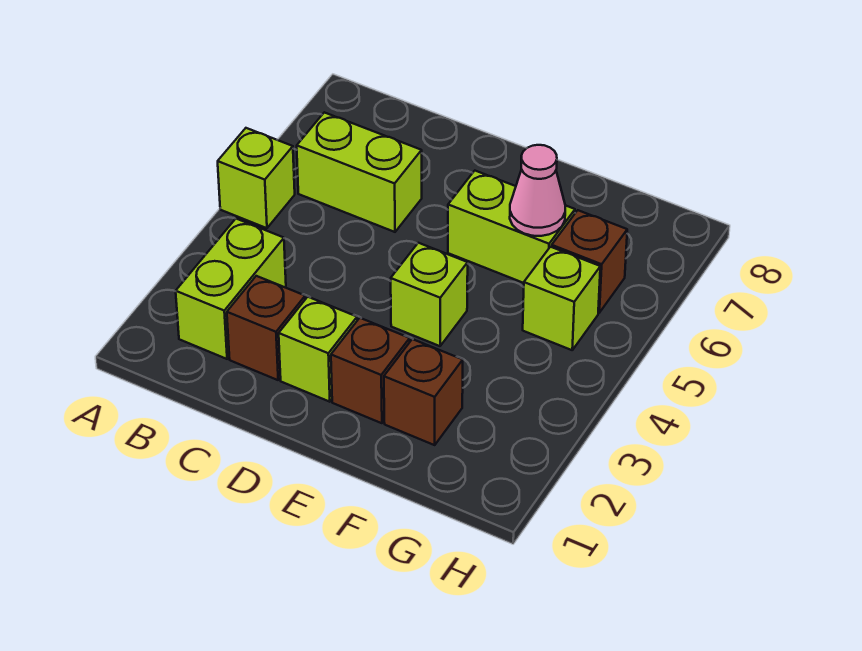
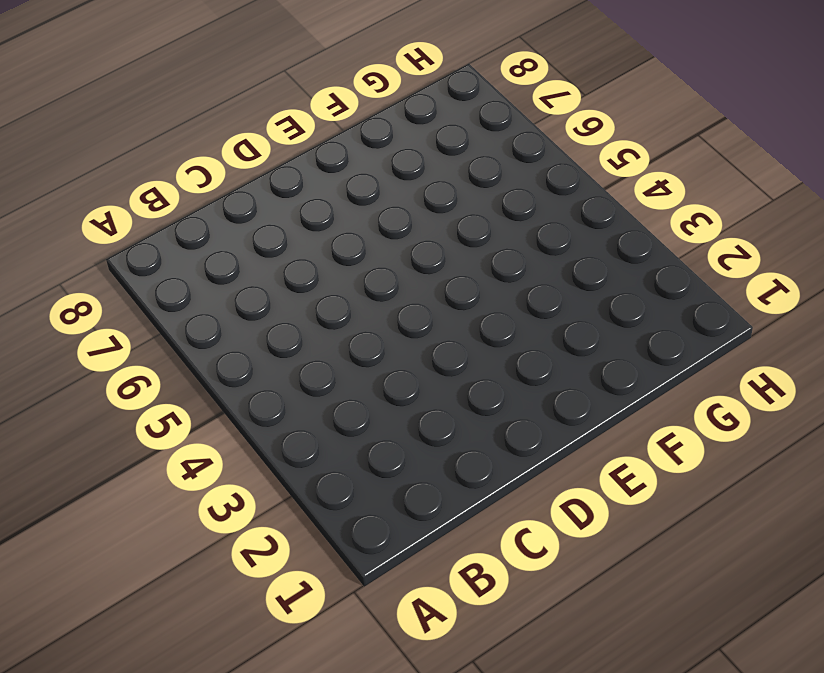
none -> lime 1x1 brick [218,128,295,228]
none -> lime 1x2 brick [176,219,286,359]
none -> lime 1x2 brick [297,112,422,232]

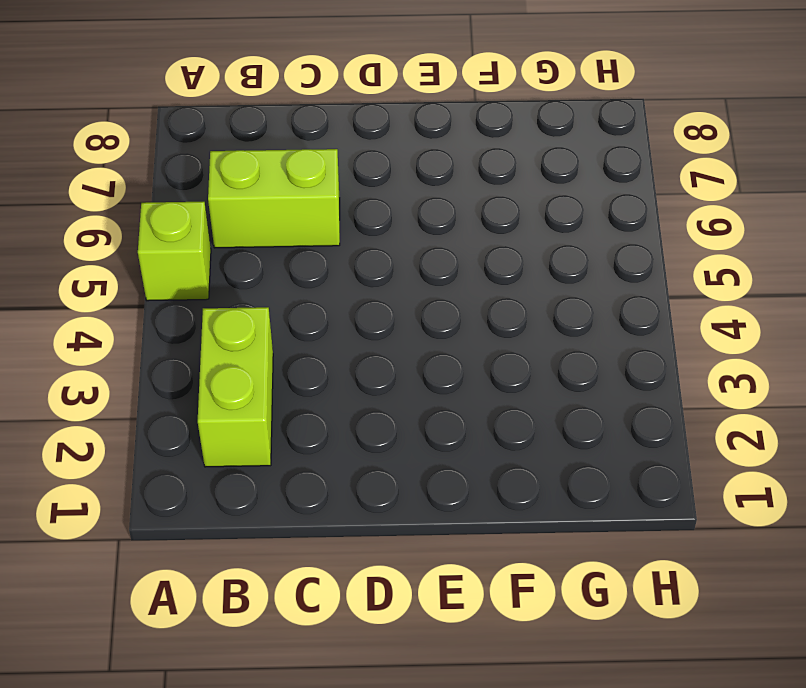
none -> brown 1x1 brick [227,276,305,380]
none -> lime 1x1 brick [279,297,357,402]
none -> brown 1x1 brick [331,318,410,423]

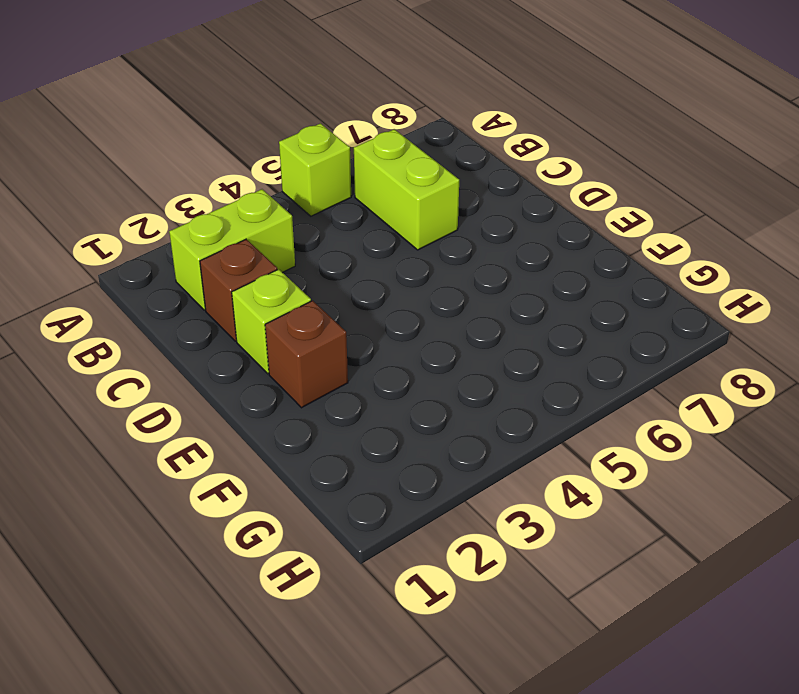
none -> lime 1x1 brick [391,243,468,346]
none -> lime 1x2 brick [448,171,575,283]
none -> brown 1x1 brick [384,339,463,445]

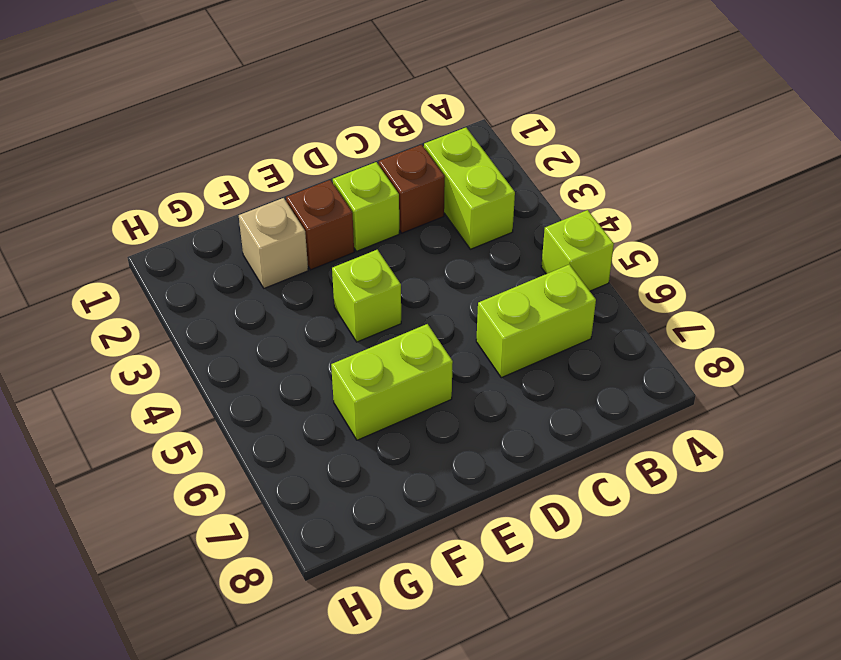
tan 1x1 brick [239,198,308,288] -> brown 1x1 brick [384,339,463,445]
none -> lime 1x1 brick [523,247,600,350]
none -> brown 1x1 brick [552,210,627,313]
none -> pink 1x1 cone [510,145,565,236]

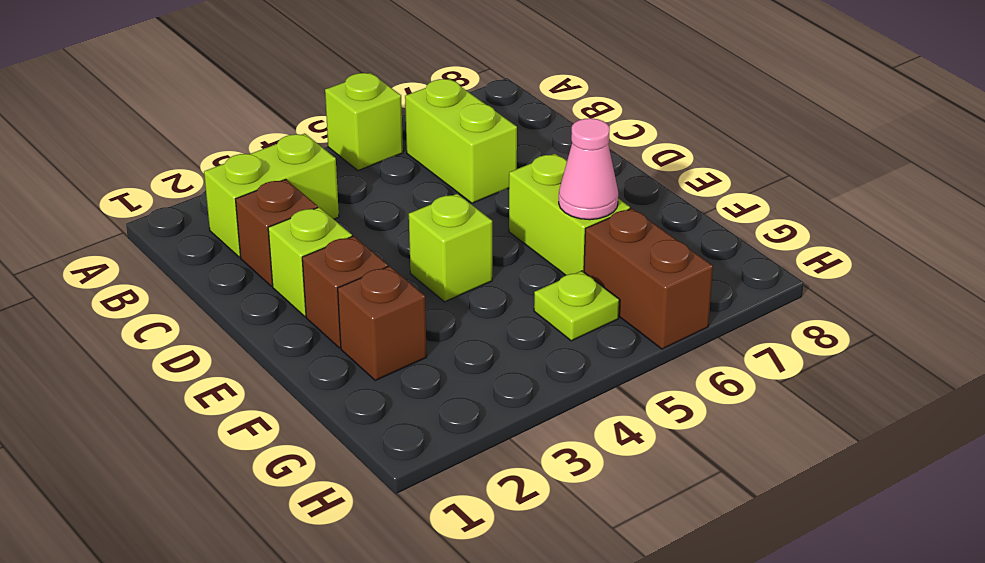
lime 1x1 plate [534,271,619,341] -> lime 1x1 brick [523,247,600,350]
brown 1x2 brick [584,208,713,349] -> brown 1x1 brick [552,210,627,313]

